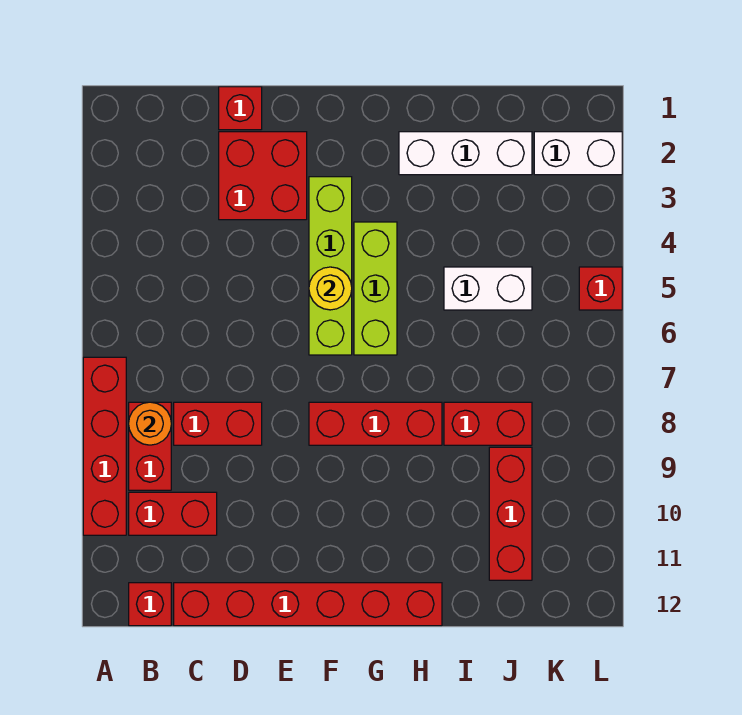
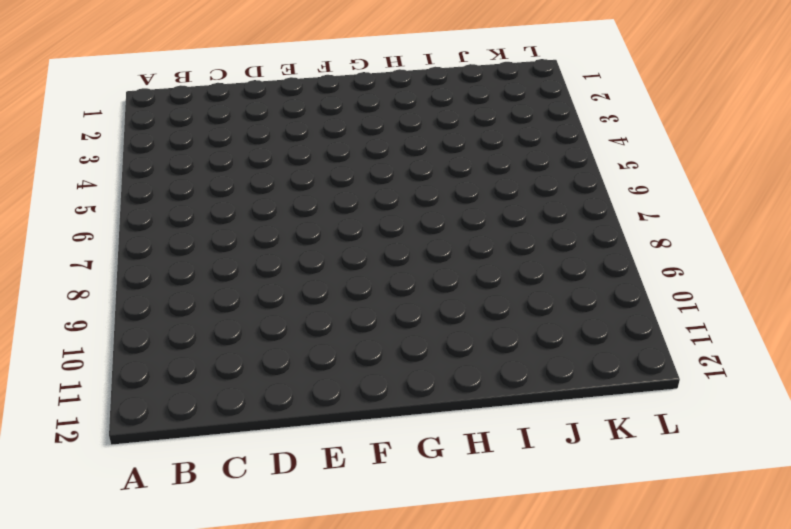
none -> red 1x4 brick [83,357,126,535]
none -> red 1x2 brick [129,402,171,490]
none -> red 1x2 brick [129,492,217,535]

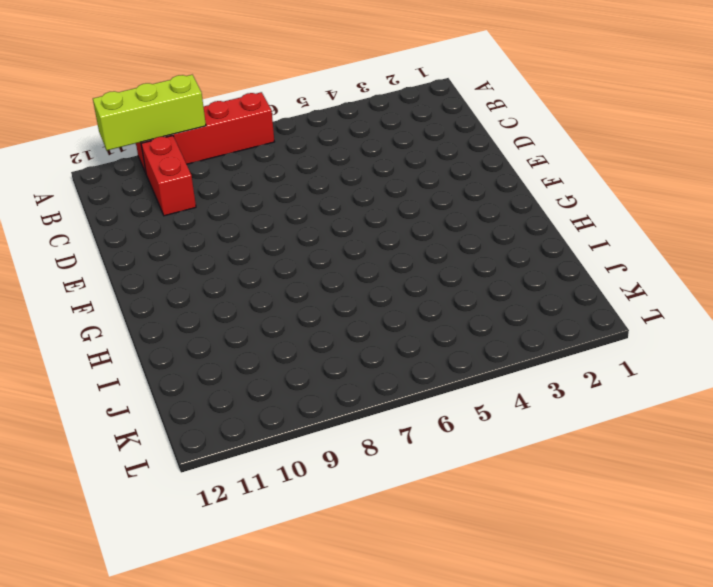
lime 1x3 brick [93,75,206,150] -> lime 1x3 brick moved to [354,222,397,355]
none -> red 1x2 brick [129,402,171,490]
none -> red 1x1 brick [129,583,171,626]
none -> red 1x2 brick [174,402,262,445]

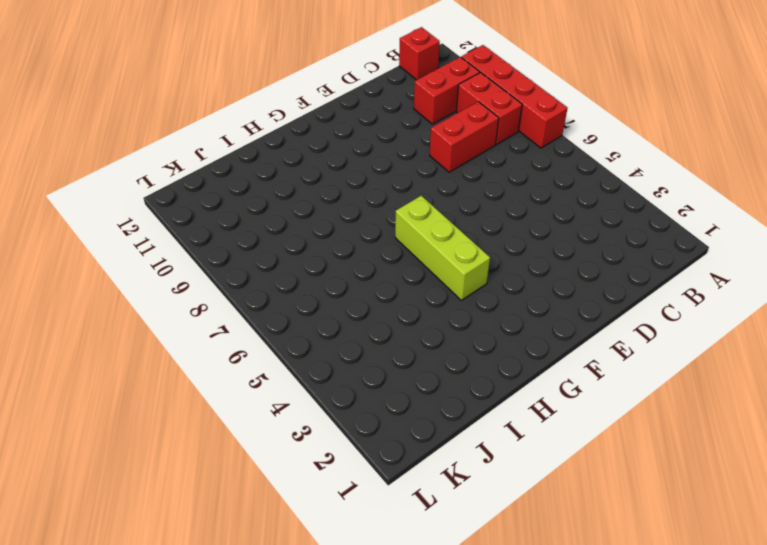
none -> red 1x6 brick [174,583,442,626]
none -> red 1x1 brick [219,87,262,130]
none -> red 2x2 brick [219,132,307,220]

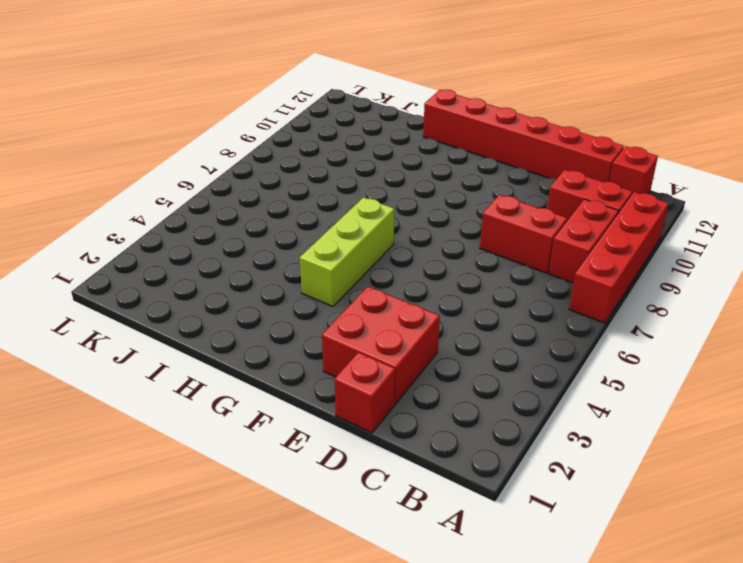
none -> lime 1x4 brick [309,177,352,355]
none -> red 1x3 brick [309,402,442,445]
none -> white 1x3 brick [399,132,532,175]

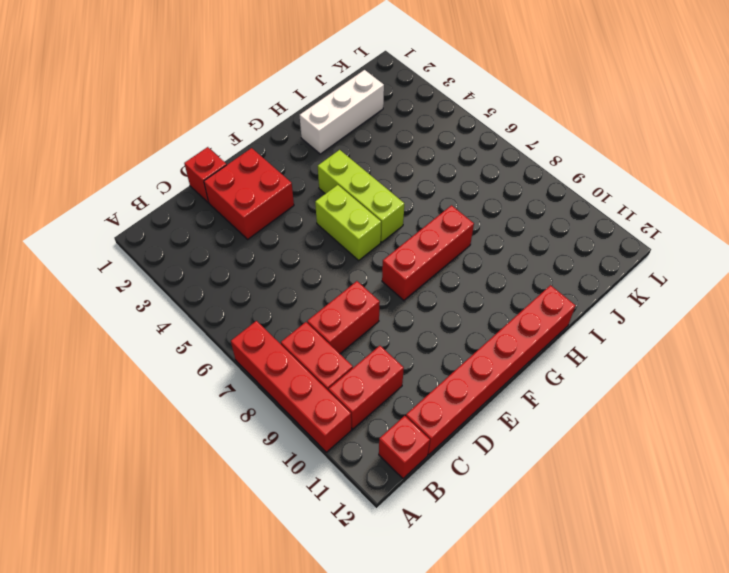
lime 1x2 brick [315,185,381,260] -> lime 1x4 brick [309,177,352,355]
none -> white 1x2 brick [444,267,532,310]
none -> red 1x2 brick [444,402,532,445]
none -> red 1x3 brick [489,447,532,580]

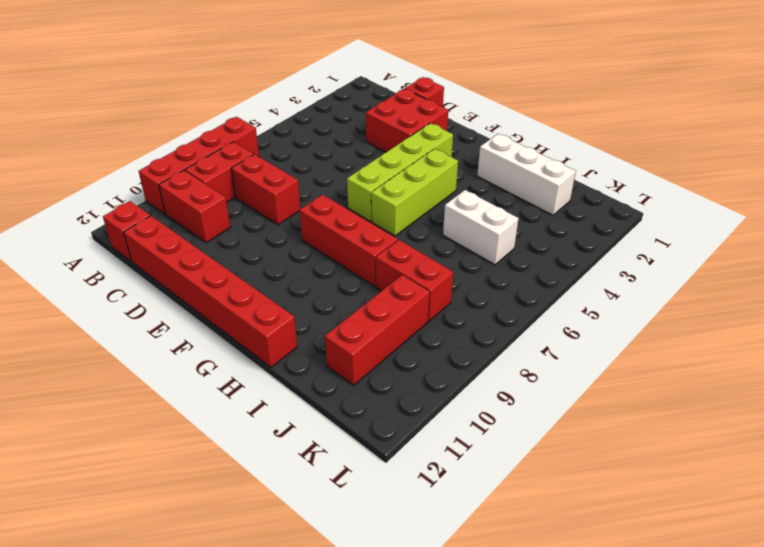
none -> white 1x2 brick [534,132,622,175]
none -> red 1x1 brick [579,267,622,310]
none -> orange 1x1 round brick [129,402,171,445]

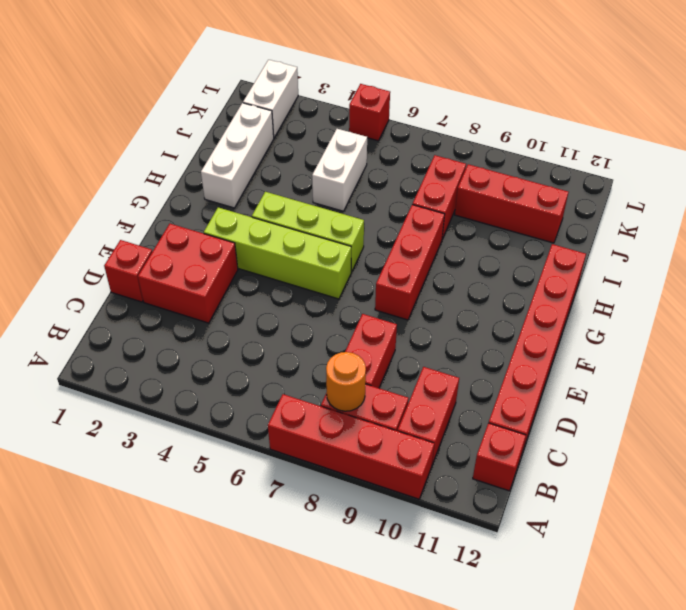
none -> yellow 1x1 round brick [309,267,352,310]

